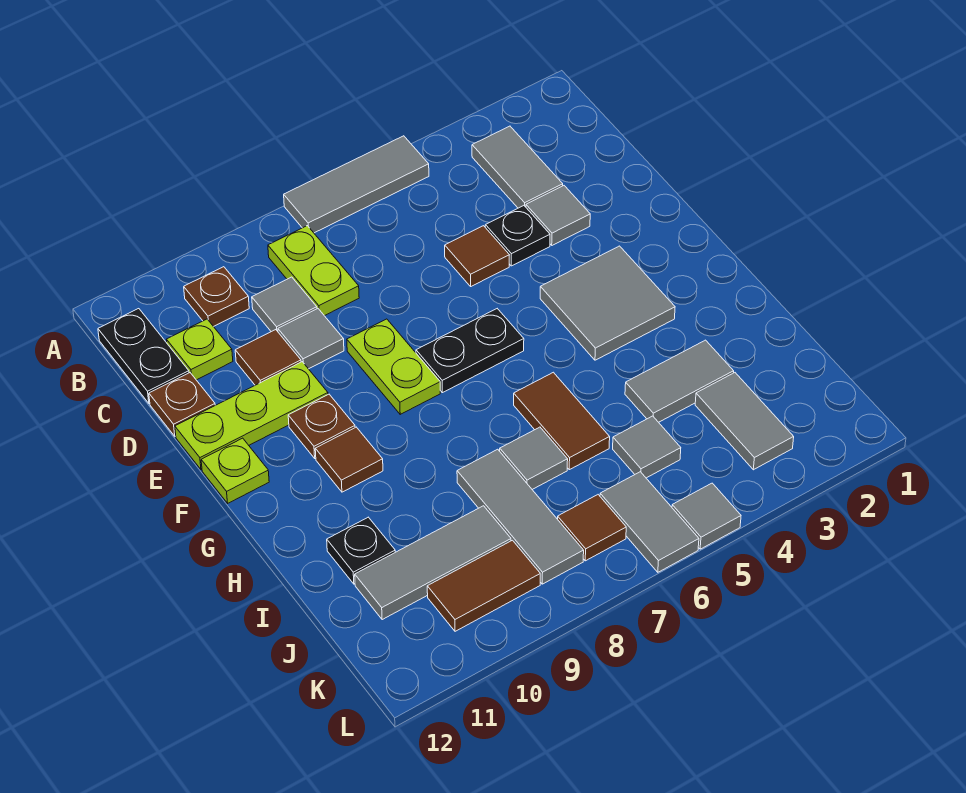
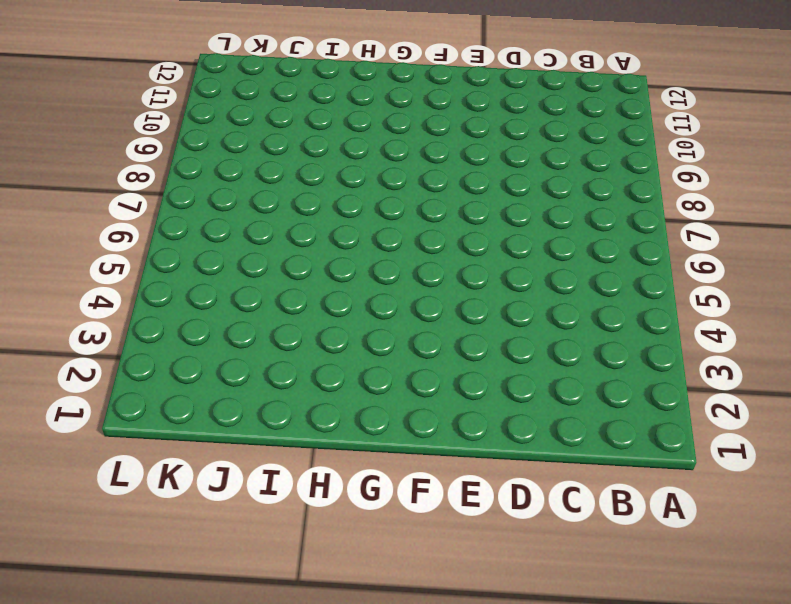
none -> grey 1x3 tile [284,136,429,233]
none -> grey 1x2 tile [472,126,563,208]
none -> lime 1x2 plate [268,226,359,316]
none -> brown 1x1 plate [184,267,249,327]

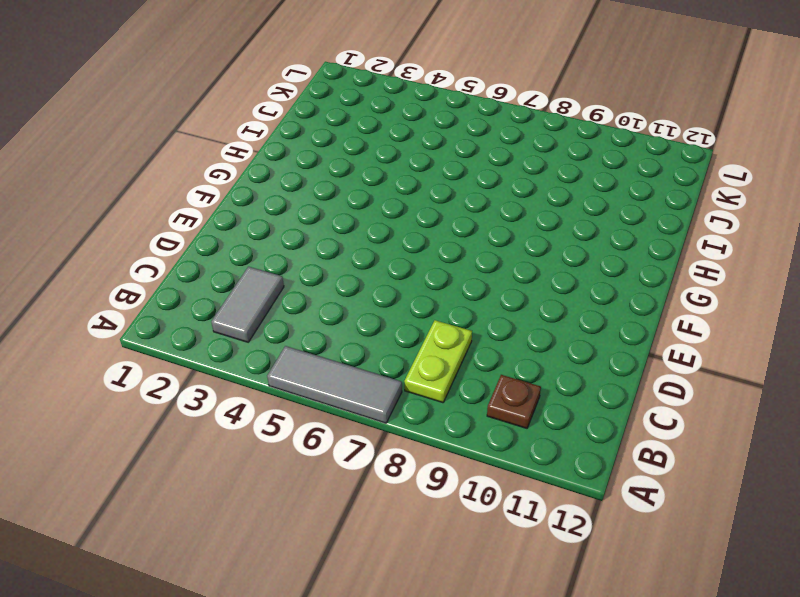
none -> black 1x2 plate [98,309,189,403]
none -> grey 1x1 tile [252,277,317,332]
none -> lime 1x1 plate [166,319,233,380]
none -> grey 1x1 tile [526,186,590,245]

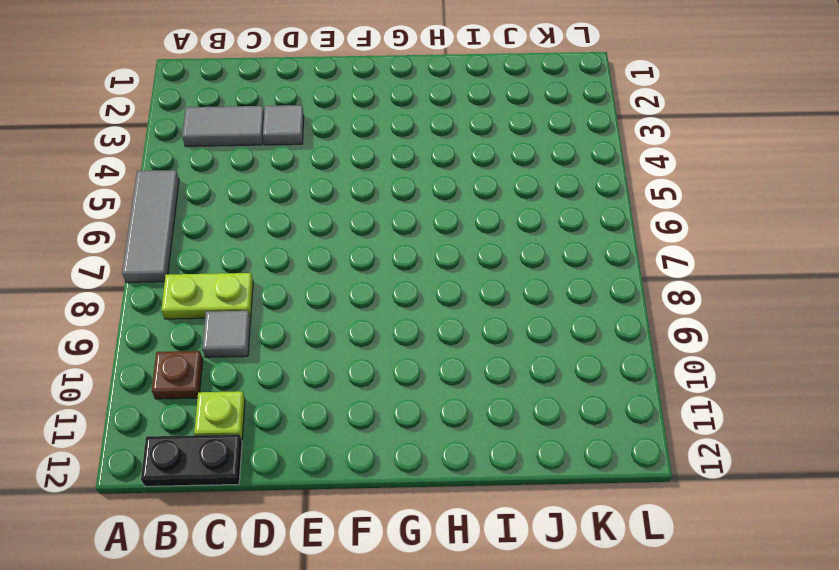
none -> black 1x1 plate [485,206,550,266]
none -> brown 1x1 tile [445,226,509,286]
none -> grey 1x1 tile [278,309,344,369]
none -> brown 1x1 tile [235,330,301,385]

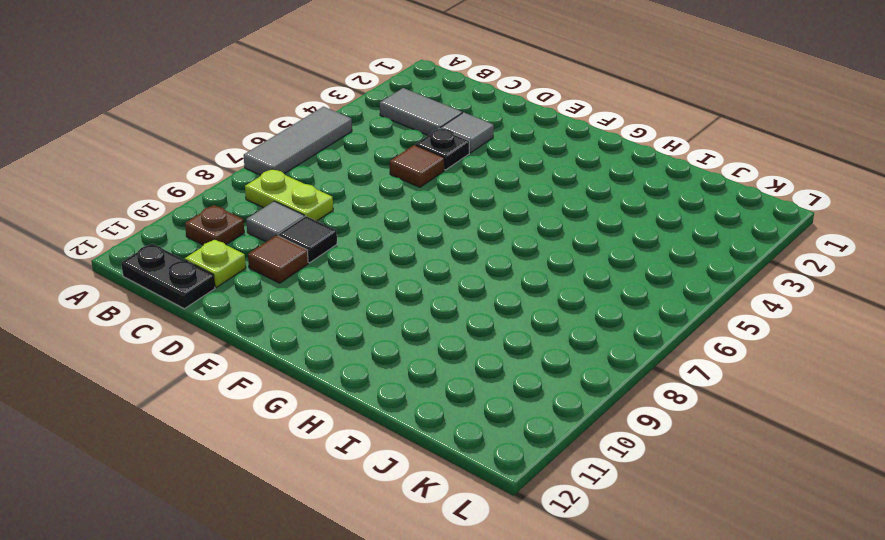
black 1x1 tile [278,216,337,263] -> grey 1x1 tile [278,309,344,369]
none -> brown 1x1 plate [149,373,215,436]
none -> lime 1x2 plate [347,319,440,414]
none -> lime 1x3 plate [175,362,328,470]
none -> grey 2x2 tile [540,246,675,360]

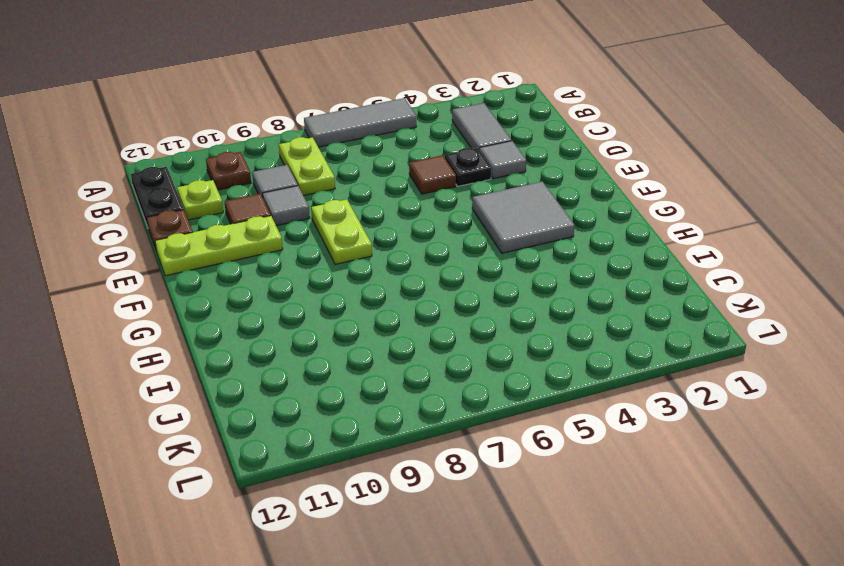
none -> black 1x2 plate [416,309,524,393]
none -> brown 1x1 plate [288,394,355,458]
none -> lime 1x1 plate [201,438,269,503]
none -> brown 1x1 tile [315,427,383,492]

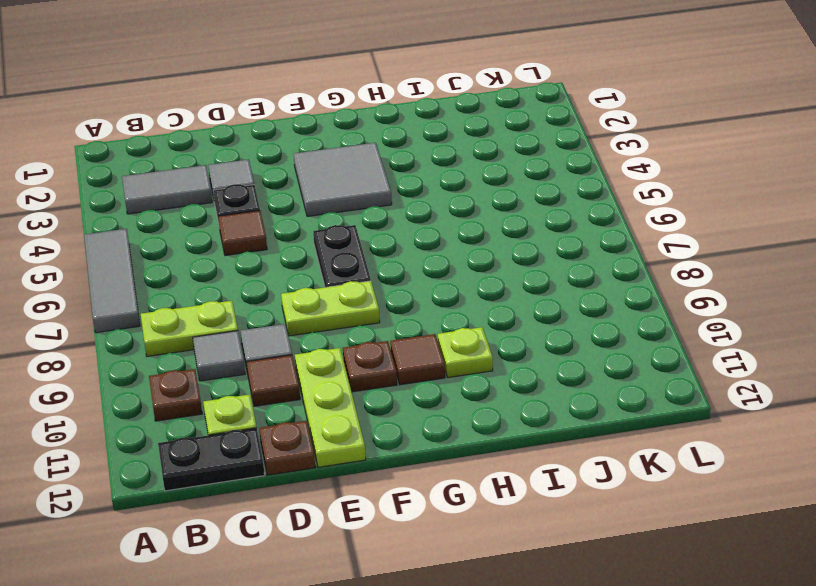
lime 1x1 plate [438,327,493,378] -> lime 1x1 plate moved to [201,438,269,503]
none -> brown 1x2 tile [514,372,610,470]
none -> grey 1x2 tile [625,340,734,422]
none -> grey 1x1 tile [500,427,568,489]
none -> grey 1x3 tile [457,449,584,584]

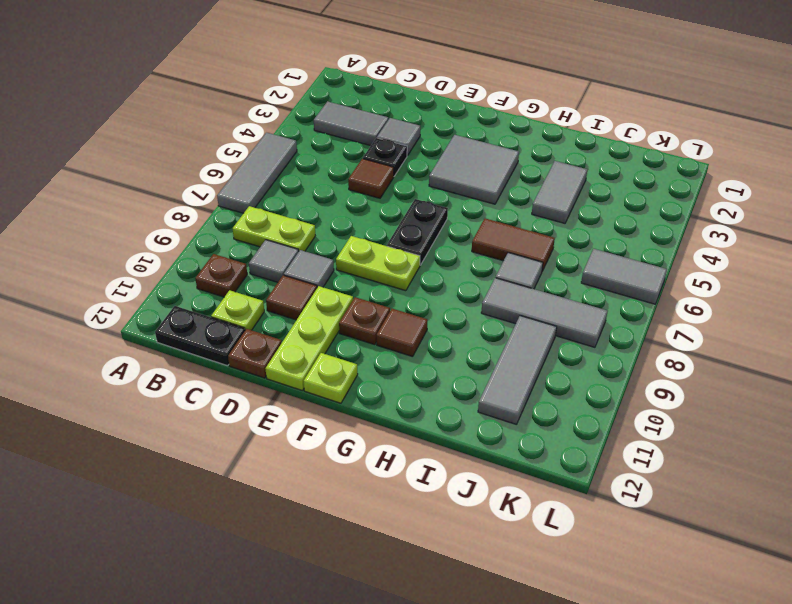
none -> black 1x1 plate [327,517,395,584]
none -> grey 1x2 tile [695,373,794,470]
none -> grey 1x1 tile [613,416,681,478]
none -> brown 1x1 tile [558,495,626,561]

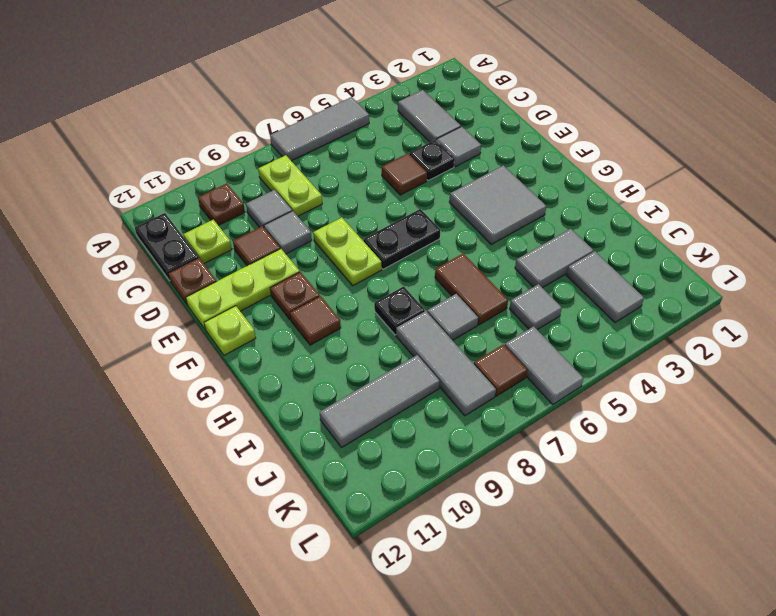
black 1x1 plate [374,286,425,335] -> black 1x1 plate moved to [327,517,395,584]
none -> brown 1x2 tile [427,540,540,631]
none -> grey 1x1 tile [672,483,741,549]

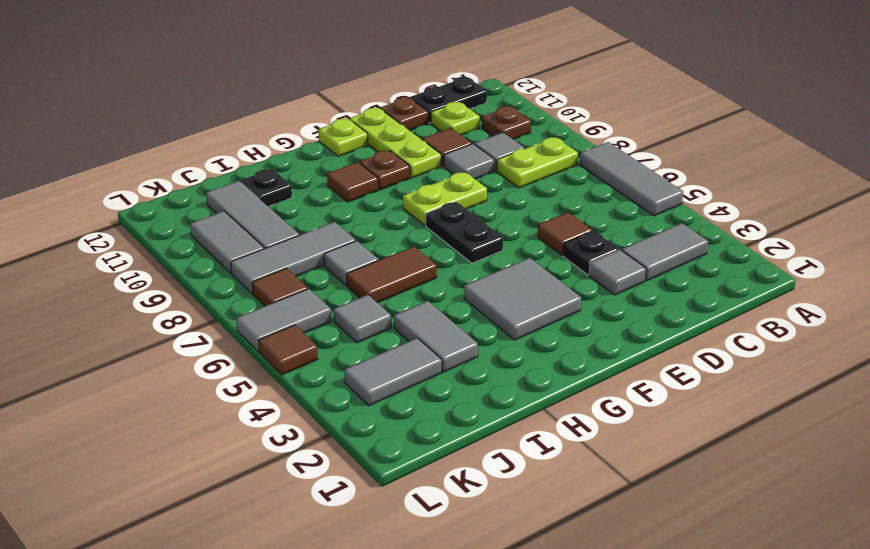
grey 1x2 tile [191,211,264,274] -> brown 1x2 tile [427,540,540,631]
brown 1x1 tile [259,325,318,375] -> grey 1x1 tile [672,483,741,549]

